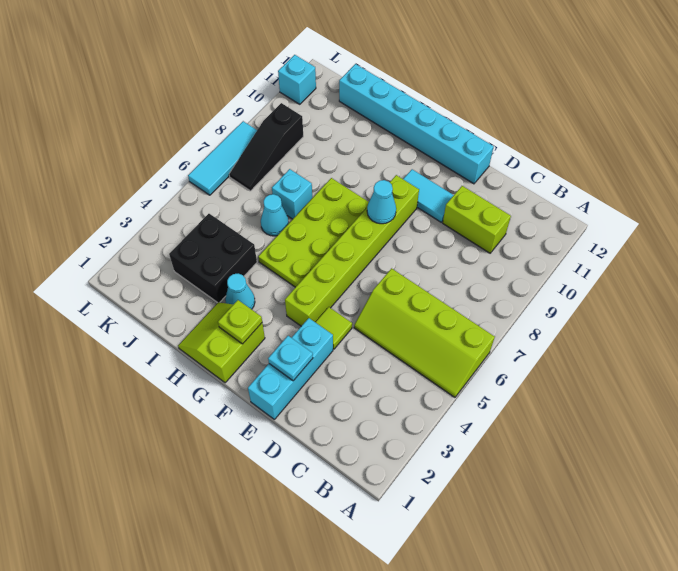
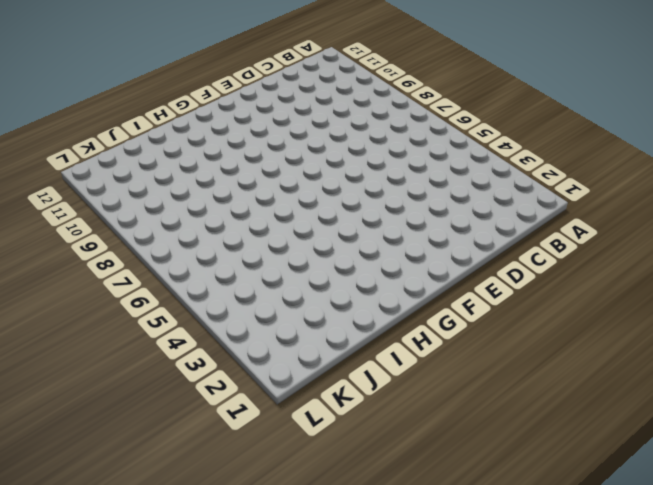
none -> lime 2x4 slope [354,268,495,397]
none -> lime 1x2 brick [443,186,511,253]
none -> cyan 1x3 brick [248,318,333,419]

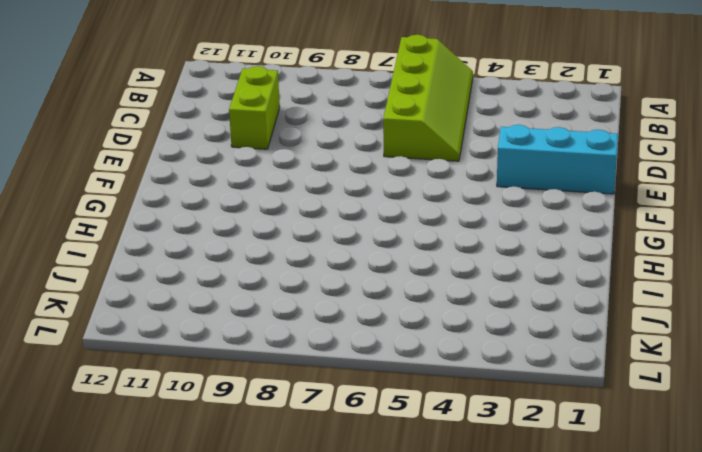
none -> lime 1x1 tile [315,307,352,349]
none -> cyan 1x2 tile [403,169,454,222]
none -> cyan 1x6 brick [339,64,494,184]

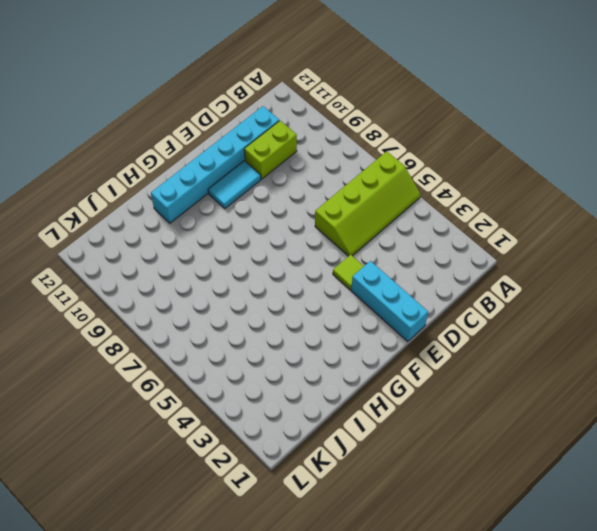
cyan 1x6 brick [151,106,279,223] -> cyan 1x6 brick moved to [339,64,494,184]
none -> lime 1x6 brick [285,175,419,326]
none -> lime 2x2 slope [178,302,265,383]
none -> lime 2x4 plate [258,178,369,287]

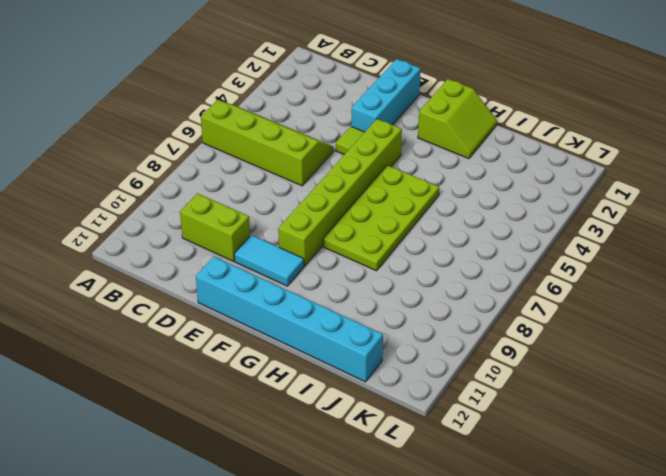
none -> cyan 1x1 cone [225,274,255,309]
none -> black 2x2 brick [169,214,257,303]
none -> cyan 1x1 cone [261,194,289,236]

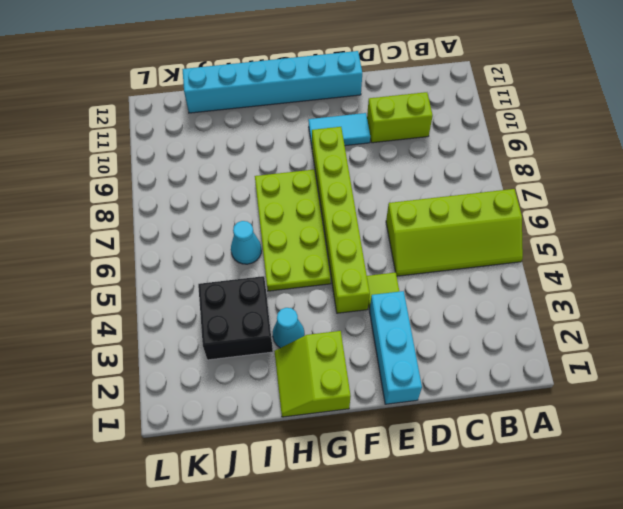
none -> cyan 1x1 brick [272,169,312,219]
none -> black 1x3 slope [229,103,303,191]
none -> cyan 1x3 tile [188,121,257,195]

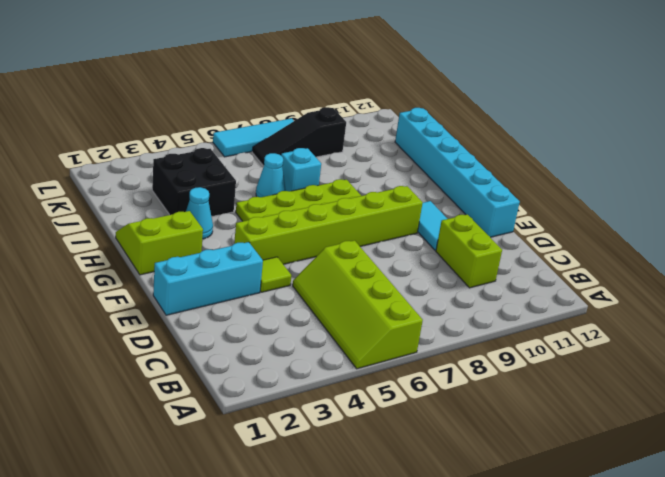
none -> cyan 1x1 brick [278,55,316,104]
none -> cyan 1x1 plate [268,336,313,381]
none -> cyan 1x1 cone [367,180,396,224]

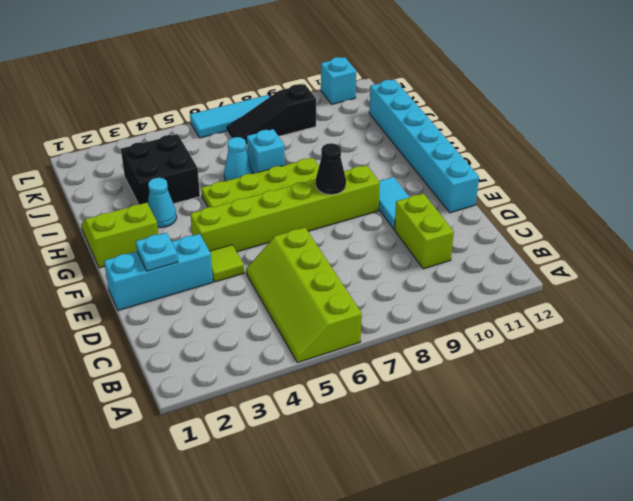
black 1x1 cone [316,143,346,195] -> cyan 1x1 cone [367,180,396,224]
none -> lime 1x1 plate [218,300,262,344]

